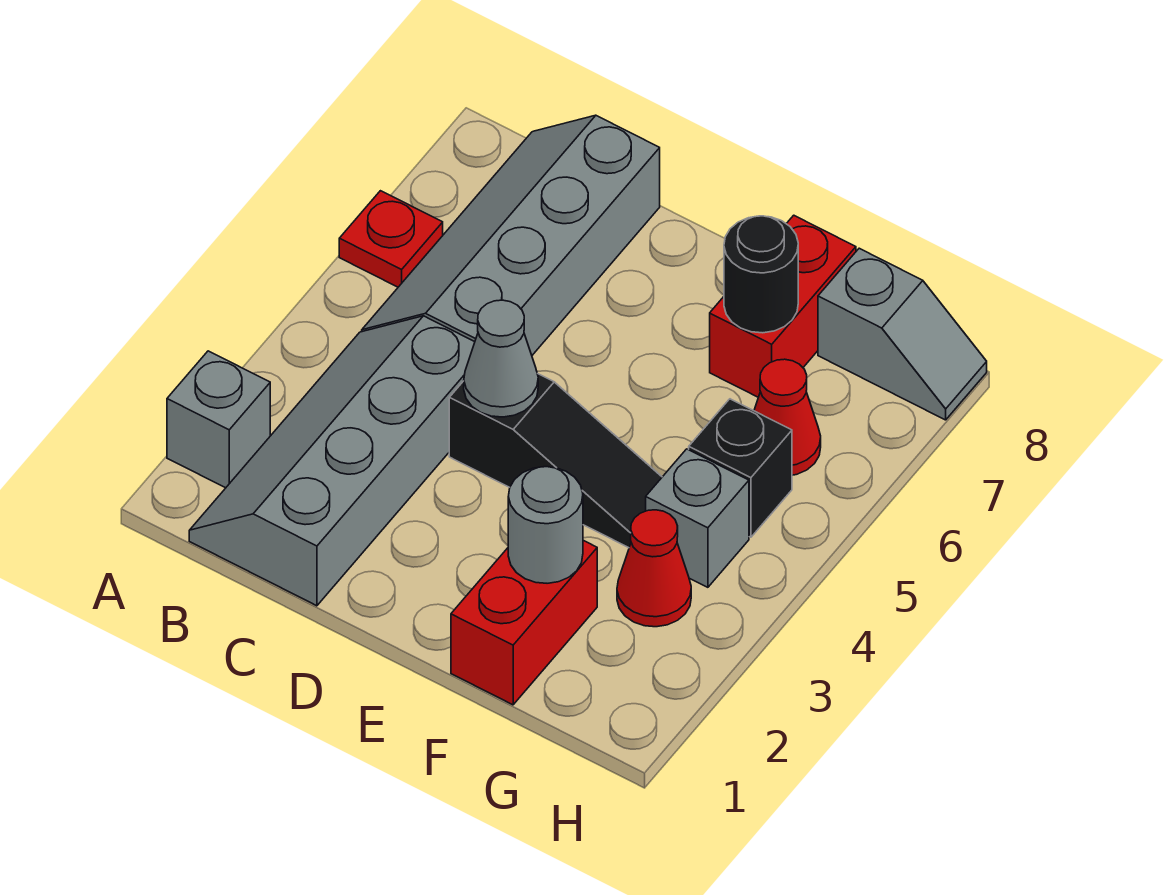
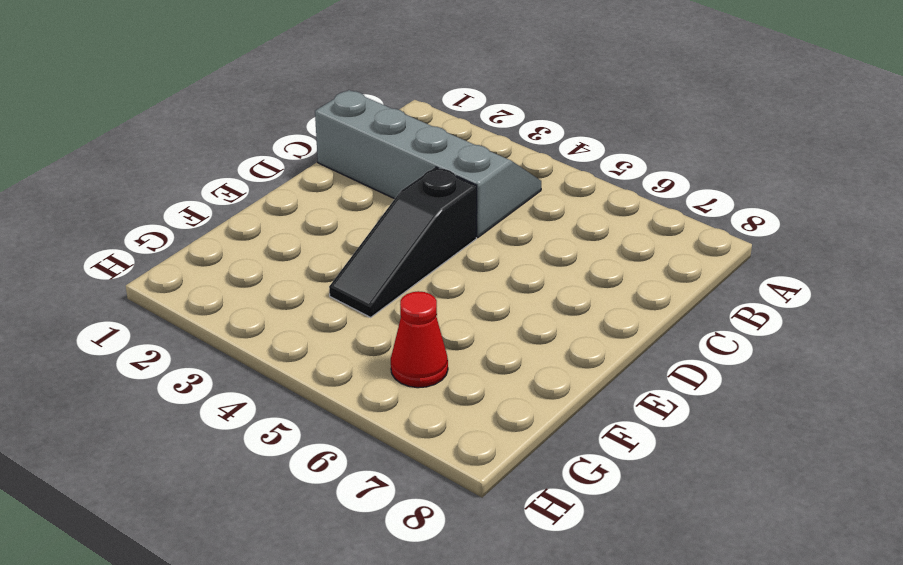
none -> grey 1x1 brick [167,351,270,488]
none -> red 1x1 plate [339,191,443,287]
none -> grey 2x4 slope [362,115,660,355]

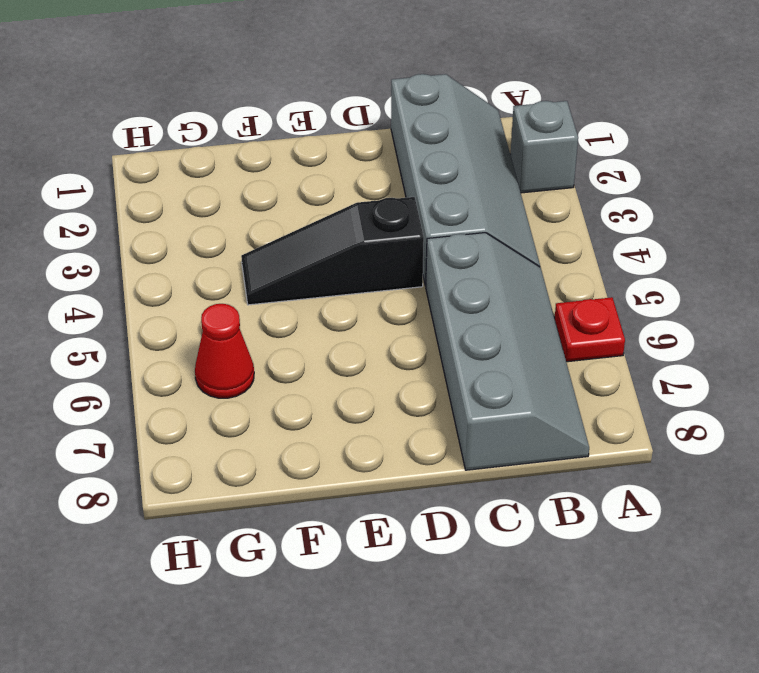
none -> red 1x2 brick [451,540,597,705]
none -> red 1x2 brick [710,215,856,397]
none -> red 1x1 cone [617,510,691,627]

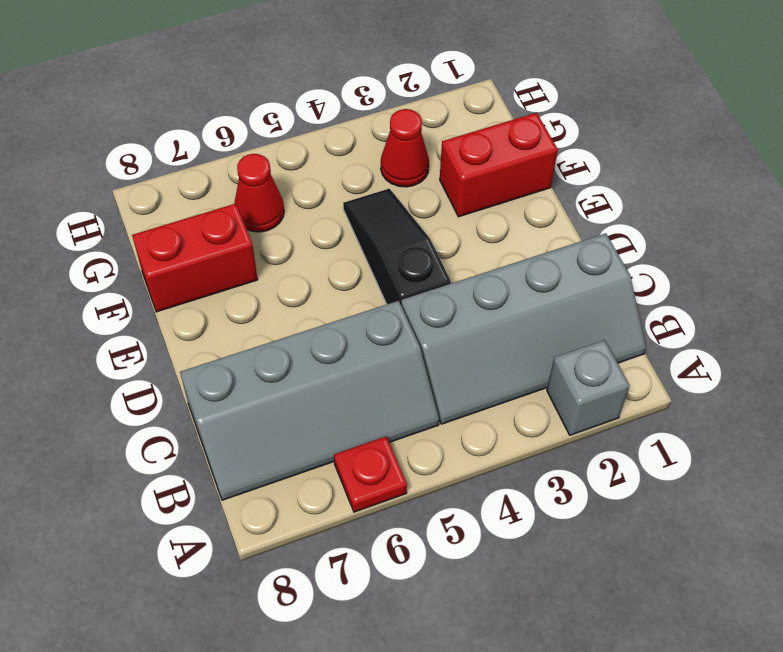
none -> grey 1x1 brick [646,449,749,587]
none -> black 1x1 brick [689,399,792,537]
none -> grey 1x2 slope [818,248,987,420]

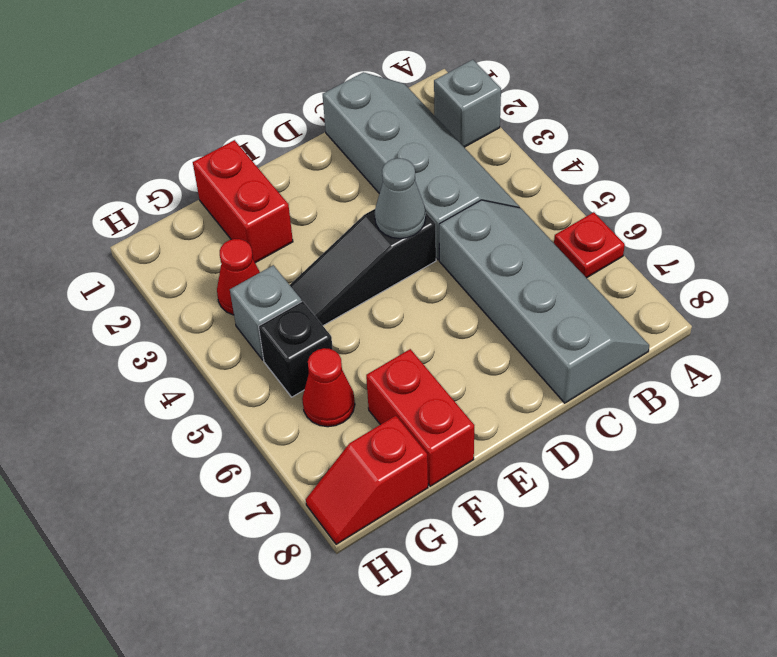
red 1x2 slope [306,416,428,544] -> grey 1x2 slope [818,248,987,420]
none -> grey 1x1 round brick [508,467,583,583]
none -> black 1x1 round brick [724,216,798,333]

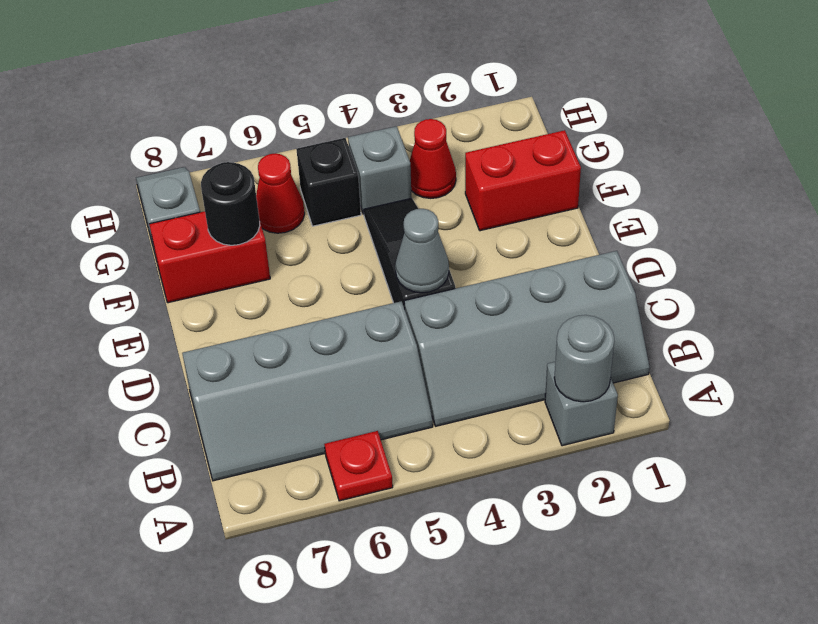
grey 1x1 round brick [554,315,614,402] -> grey 1x1 round brick moved to [508,467,583,583]

